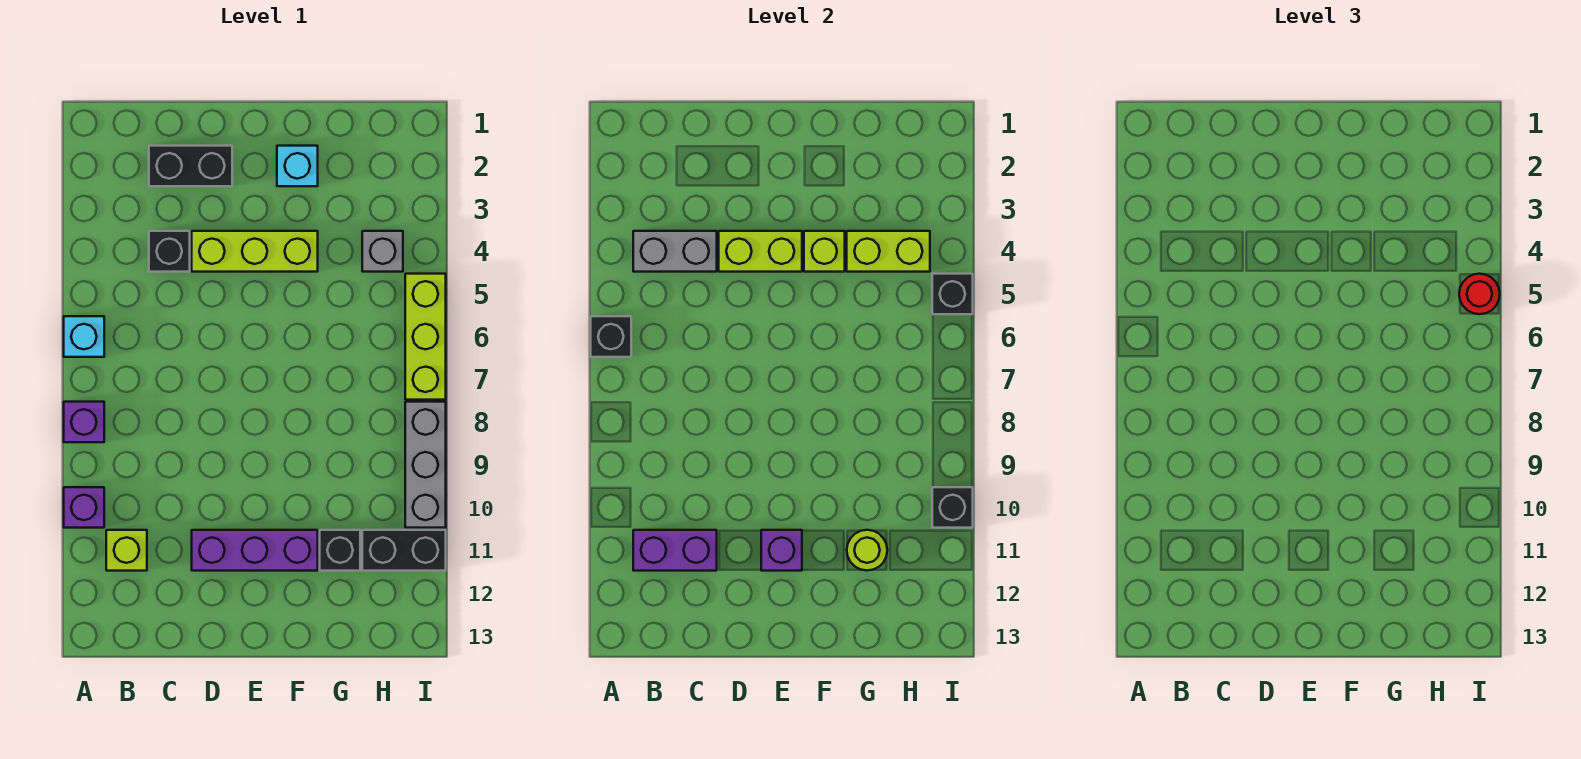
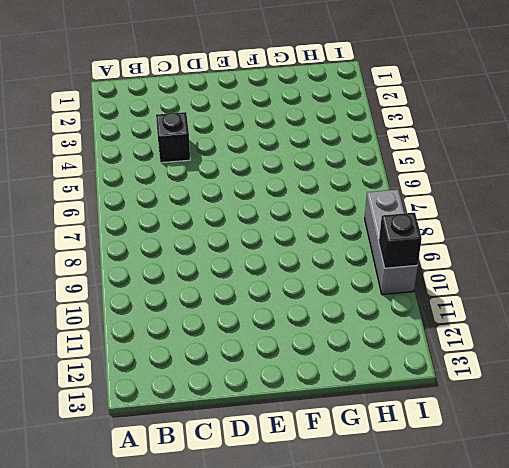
none -> cyan 1x1 brick [64,316,104,357]
none -> purple 1x1 brick [64,402,104,442]
none -> purple 1x1 brick [64,487,104,528]

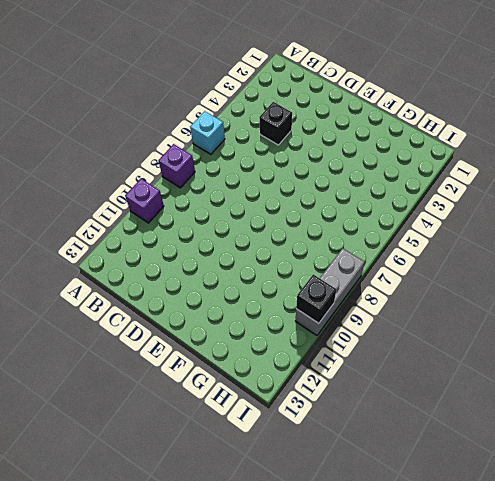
none -> lime 1x1 brick [106,530,147,571]
none -> black 1x2 brick [149,146,232,186]
none -> lime 1x3 brick [192,231,318,272]

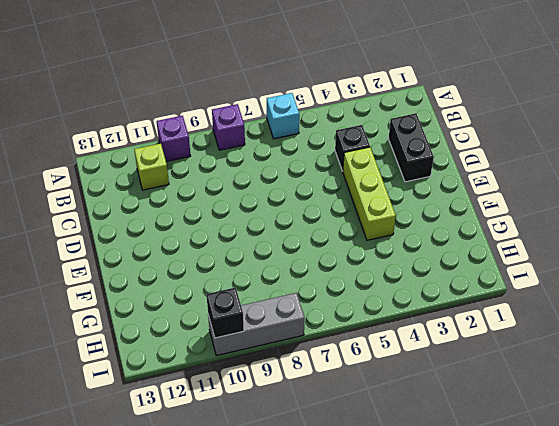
none -> purple 1x3 brick [192,530,318,571]
none -> cyan 1x1 brick [277,146,318,186]
none -> black 1x1 brick [320,530,360,571]

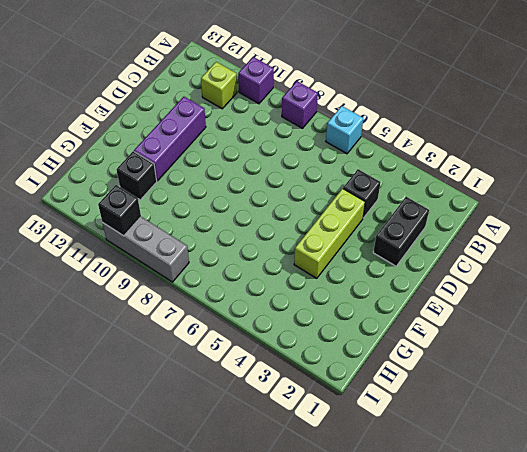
none -> cyan 1x1 brick [277,146,318,186]
none -> grey 1x1 brick [362,231,403,272]
none -> black 1x2 brick [362,530,446,571]

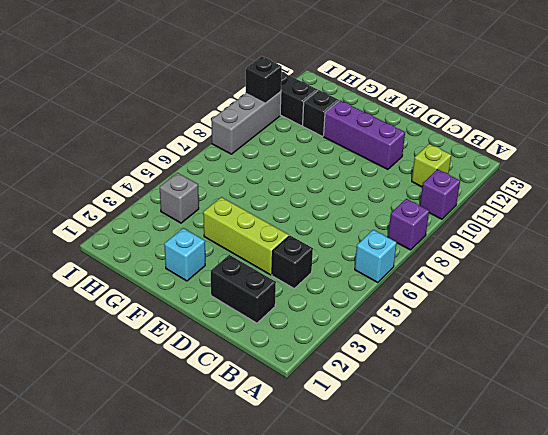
none -> lime 1x3 brick [405,274,446,400]
none -> black 1x1 brick [591,316,631,357]
none -> grey 1x2 brick [633,231,717,272]

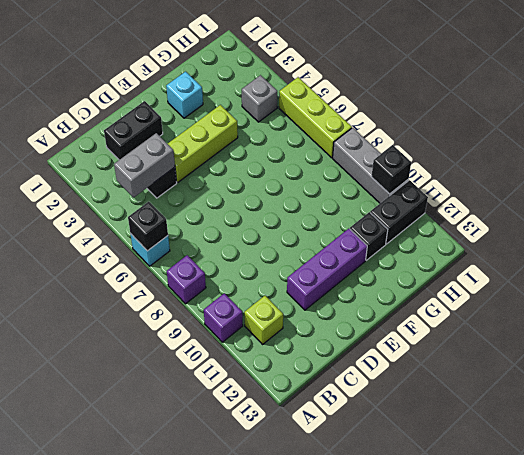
none -> purple 1x2 brick [633,530,717,571]
none -> lime 1x2 brick [719,231,802,272]
none -> purple 1x1 brick [761,530,802,571]

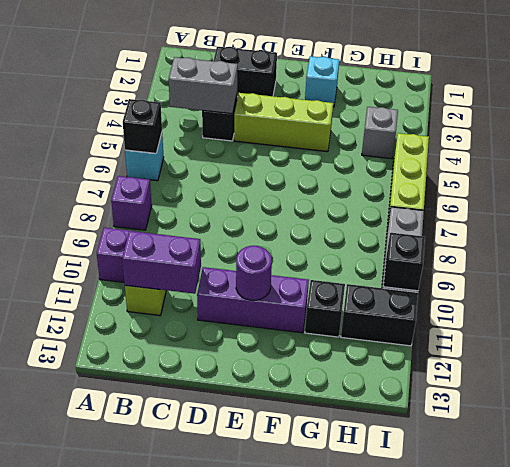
purple 1x1 round brick [236,246,272,300] -> purple 1x1 brick [761,530,802,571]
none -> lime 1x2 brick [719,231,802,272]
none -> lime 1x1 brick [804,231,845,272]
none -> lime 1x2 brick [847,231,930,272]

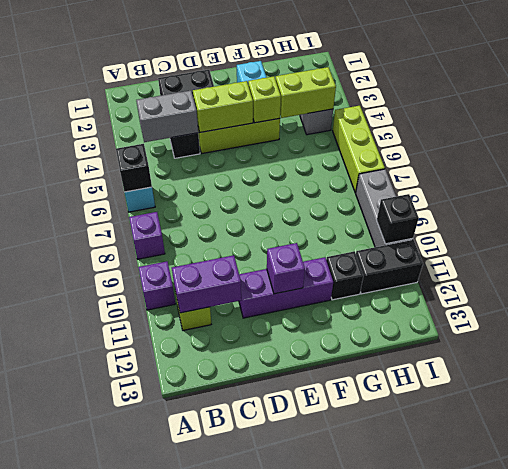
none -> lime 1x1 round brick [847,530,887,570]
none -> black 1x1 brick [932,274,973,314]
none -> red 1x1 round brick [1459,274,1500,314]

